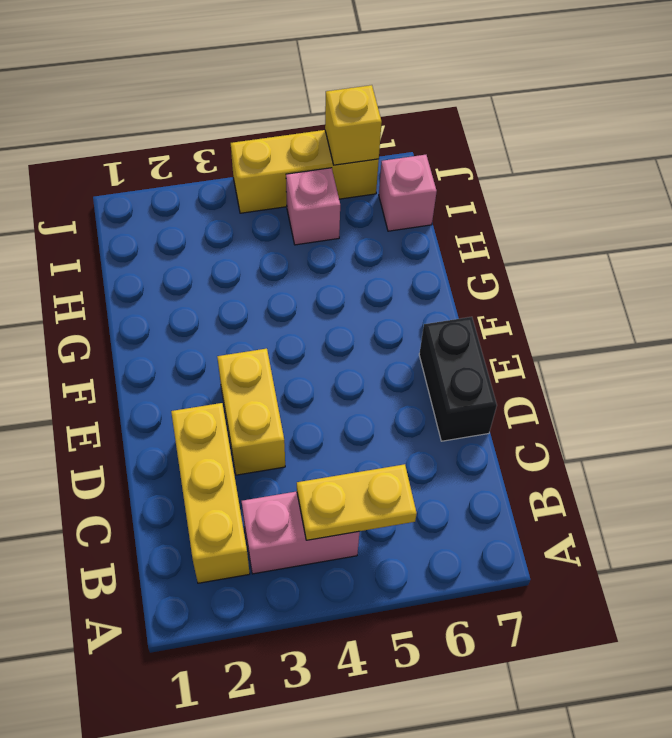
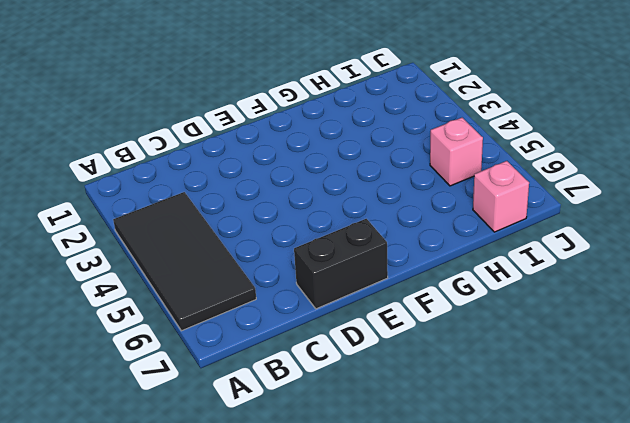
black 2x4 tile [113,192,256,331] -> pink 1x2 brick [242,491,359,574]
none -> yellow 1x3 brick [171,403,250,583]
none -> yellow 1x2 brick [217,349,285,475]

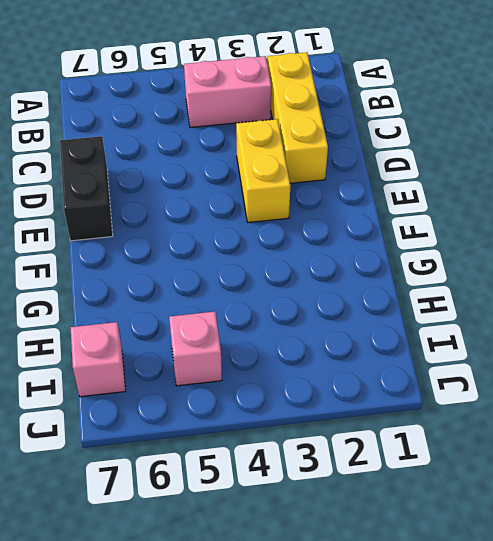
none -> yellow 1x3 brick [231,130,379,213]
none -> yellow 1x2 plate [297,464,417,540]

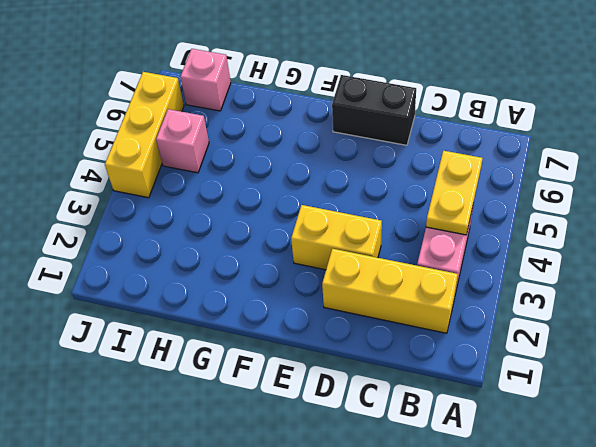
none -> yellow 1x1 brick [325,85,382,165]

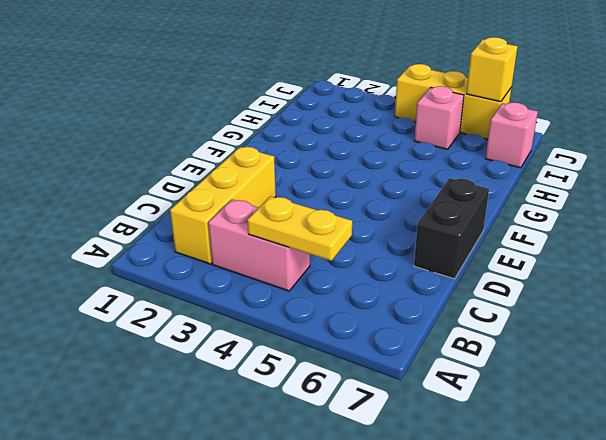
none -> yellow 1x2 brick [217,349,285,475]

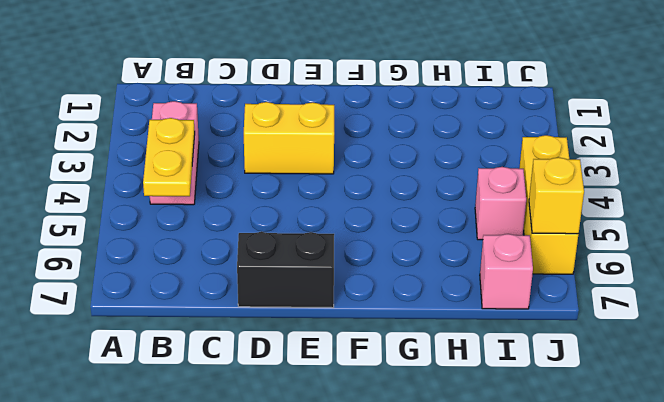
none -> yellow 1x3 brick [171,403,250,583]

